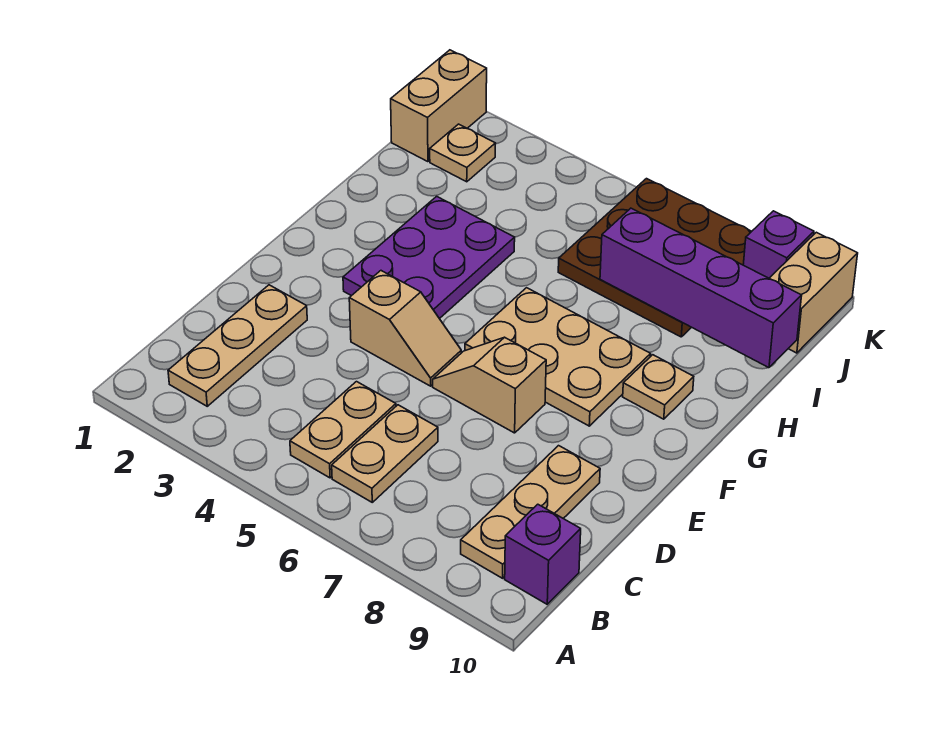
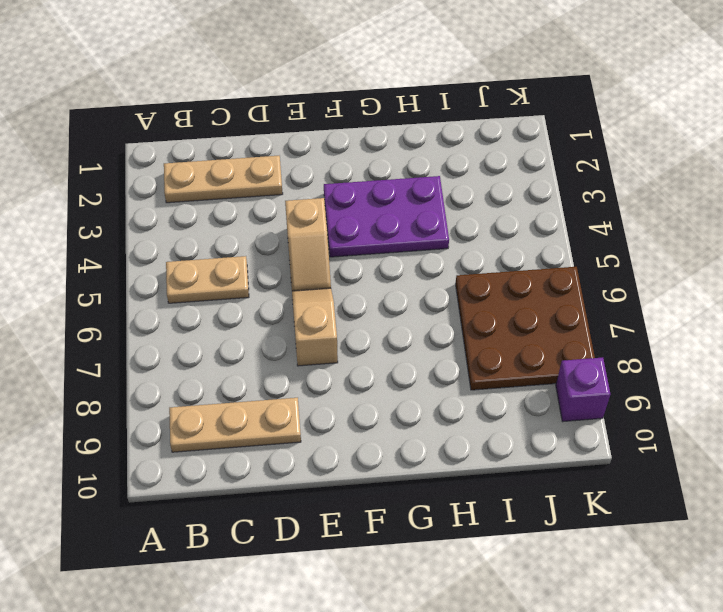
none -> tan 1x2 plate [332,405,438,502]
none -> purple 1x1 brick [505,504,581,604]
none -> tan 2x3 plate [465,288,651,426]

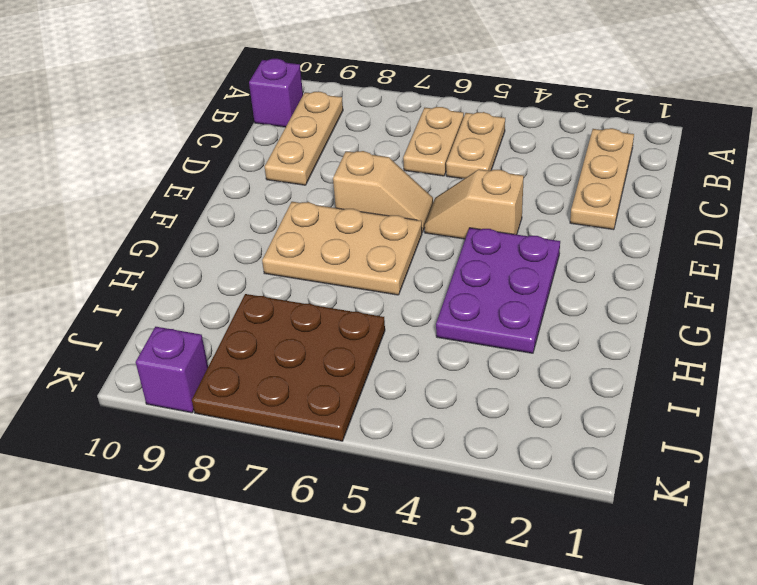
none -> tan 1x1 plate [623,355,694,419]
none -> tan 1x2 brick [391,50,487,162]
none -> tan 1x1 plate [430,124,496,182]

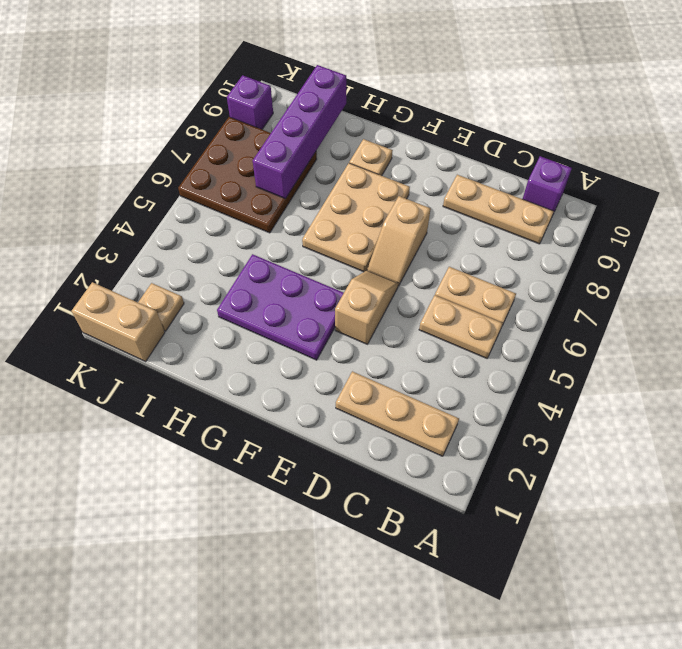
none -> tan 1x2 brick [769,232,858,353]

